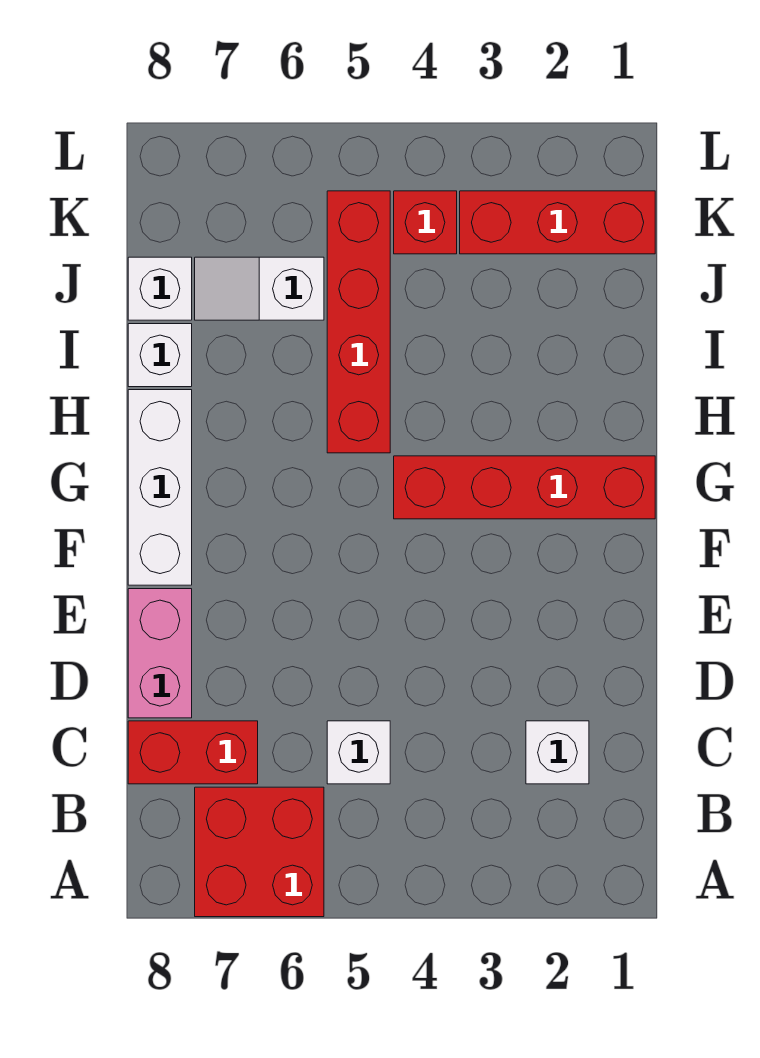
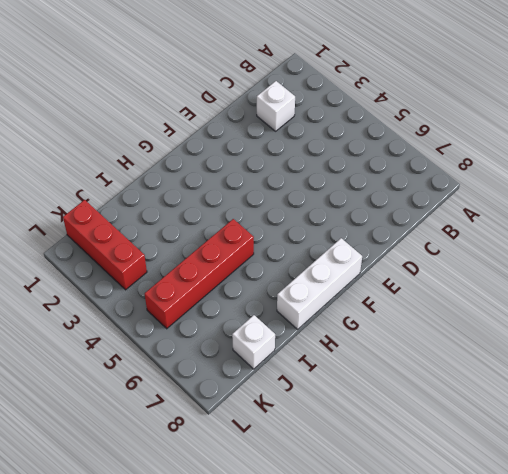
none -> red 2x2 brick [195,787,324,917]
none -> white 1x1 brick [327,721,390,784]
none -> red 1x2 brick [128,721,258,784]

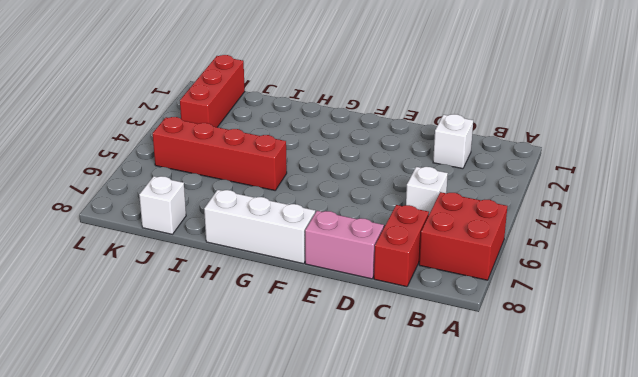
none -> red 1x4 brick [394,456,655,519]
none -> white 1x1 brick [128,324,192,387]
none -> white 1x2 slope [195,257,324,320]

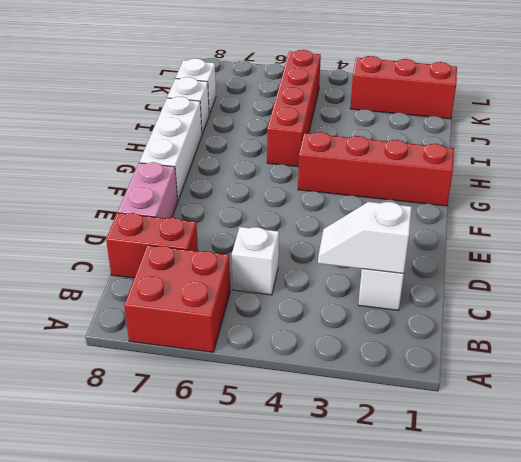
white 1x2 slope [318,202,412,274] -> white 1x2 slope moved to [195,257,324,320]
none -> red 1x1 brick [394,191,457,254]

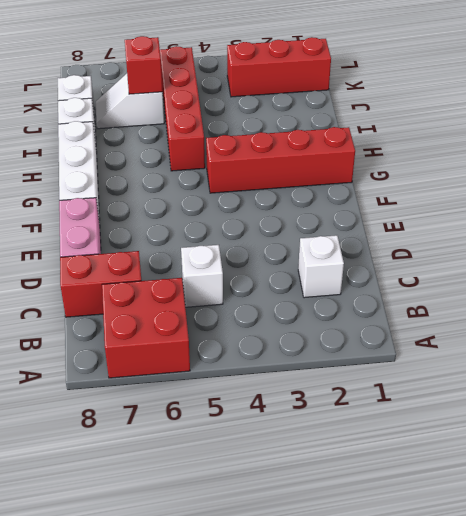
red 1x1 brick [125,36,163,94] -> red 1x1 brick moved to [394,191,457,254]

